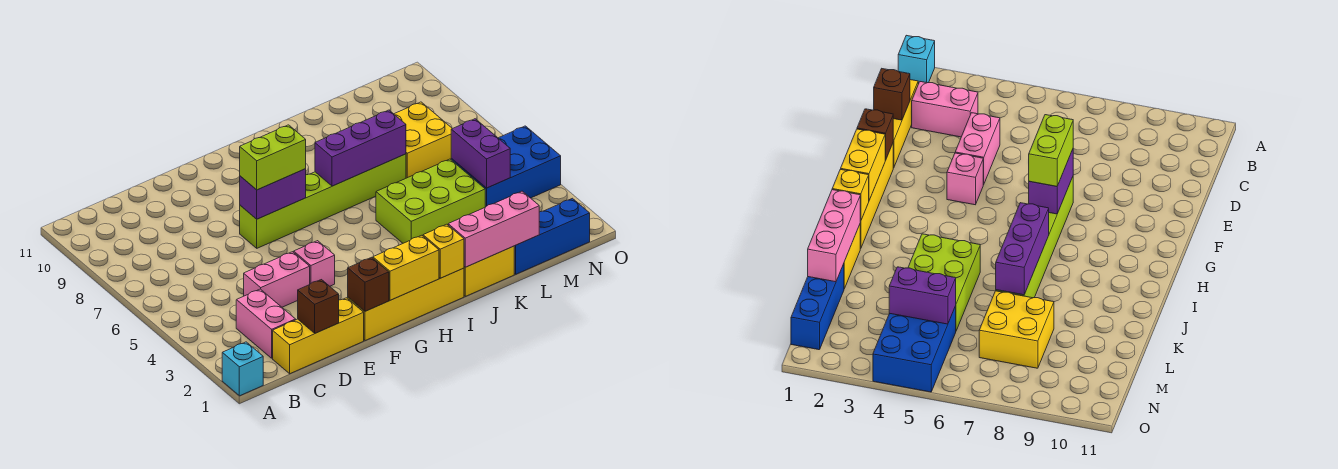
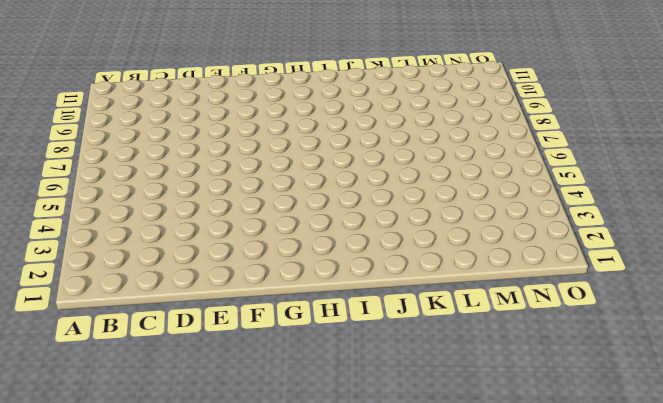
none -> cyan 1x1 brick [222,342,263,396]
none -> yellow 1x3 brick [273,298,364,374]
none -> pink 1x2 brick [236,289,296,358]

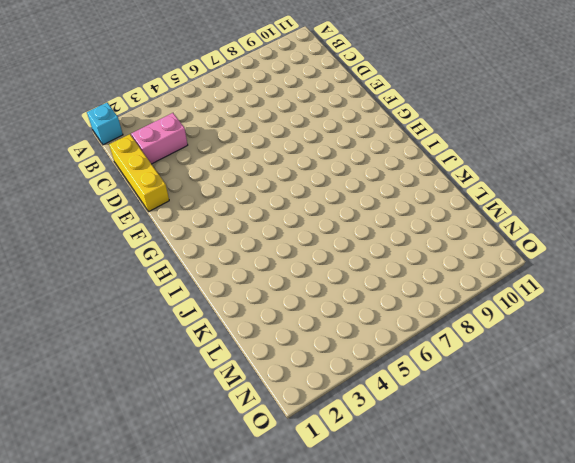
none -> pink 1x2 brick [244,252,310,307]
none -> yellow 1x4 brick [348,268,464,341]
none -> pink 1x1 brick [294,241,335,286]

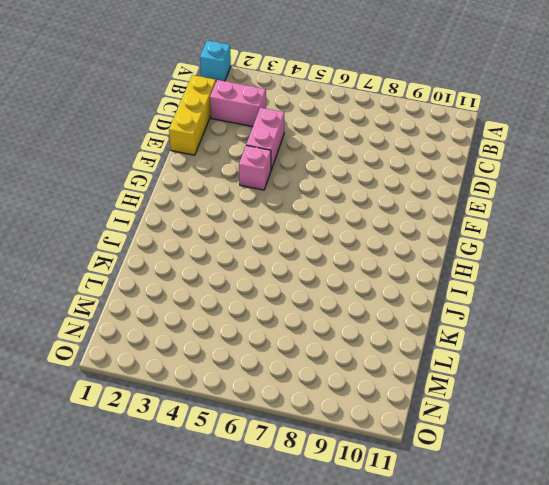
none -> yellow 1x4 brick [348,268,464,341]
none -> lime 1x6 brick [240,154,406,248]
none -> yellow 1x2 brick [464,246,514,296]

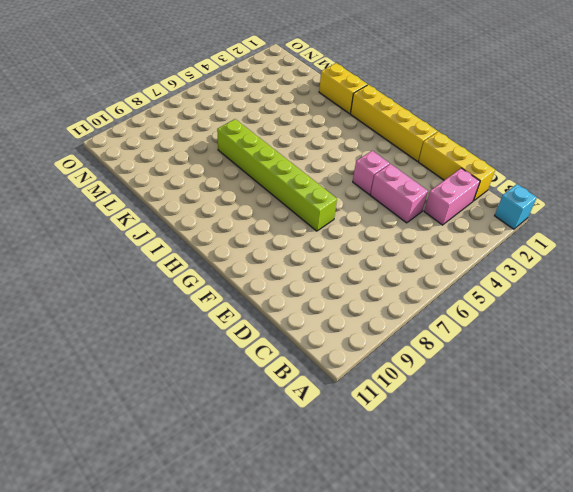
none -> lime 2x3 brick [376,159,485,243]
none -> blue 1x3 brick [514,198,590,274]
none -> yellow 2x2 brick [394,102,452,178]

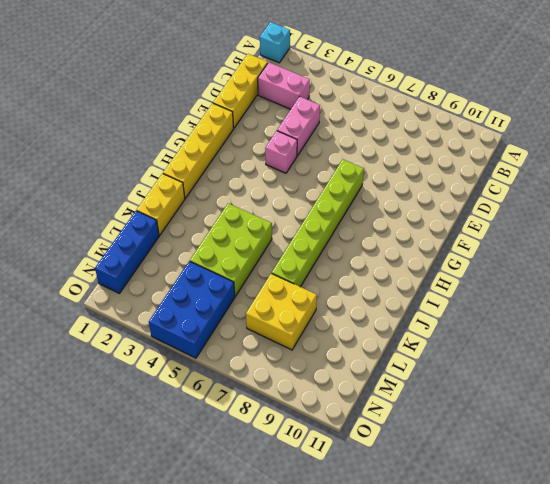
none -> brown 1x1 brick [298,280,339,333]
none -> brown 1x1 brick [348,257,389,311]
none -> purple 1x2 brick [240,169,306,219]

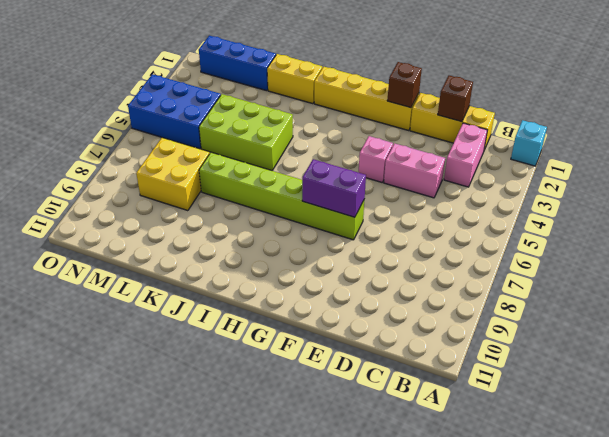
none -> yellow 1x2 brick [373,235,439,300]
none -> yellow 1x1 brick [423,224,464,278]
none -> purple 1x3 brick [315,110,406,186]

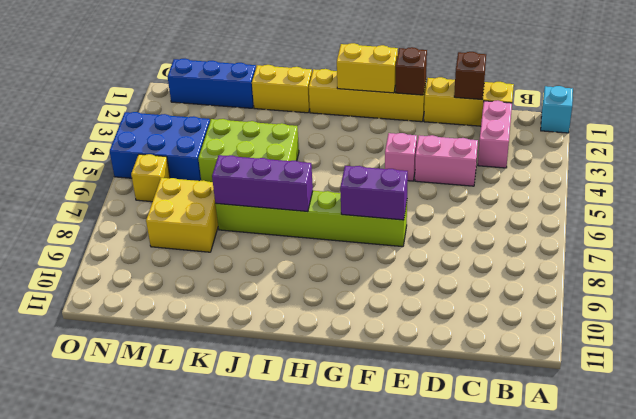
yellow 1x1 brick [131,154,170,202] -> yellow 1x1 brick moved to [423,224,464,278]
none -> pink 1x3 brick [448,191,539,267]
none -> purple 1x2 brick [451,119,510,188]
none -> lime 1x2 brick [240,125,306,190]

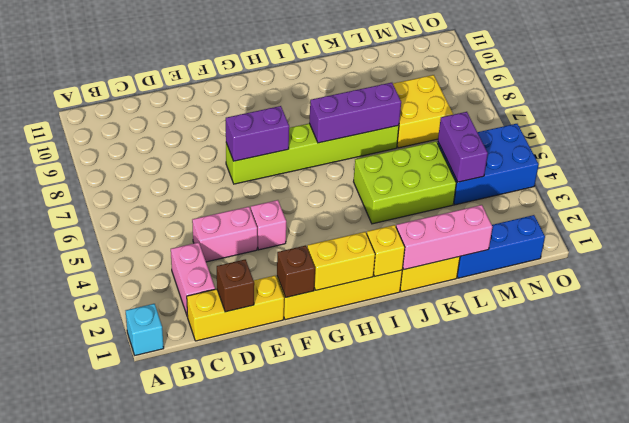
none -> lime 1x2 brick [240,125,306,190]

